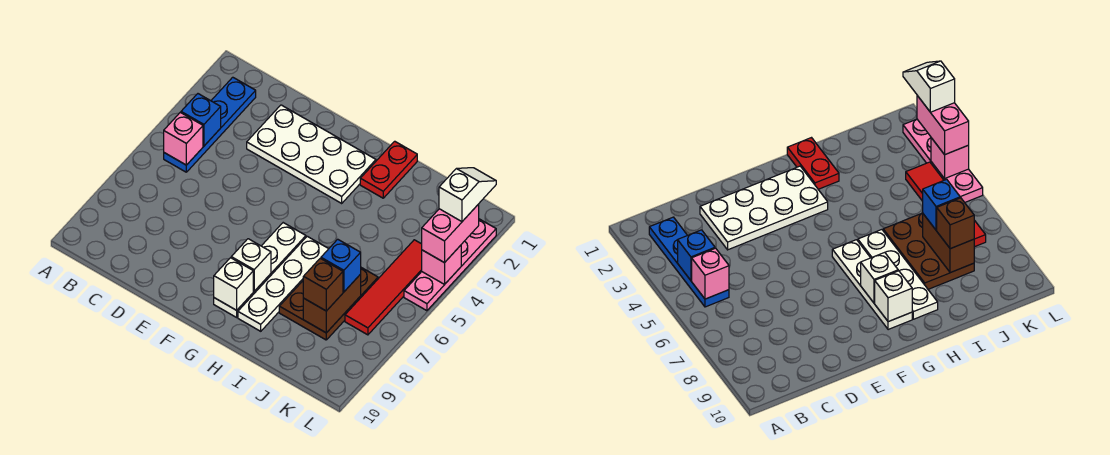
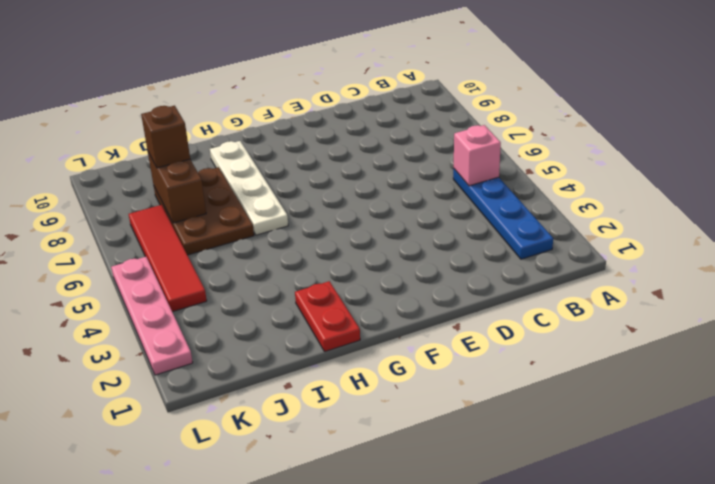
none -> white 2x4 plate [247,105,376,203]
none -> white 1x4 plate [214,223,306,317]
none -> blue 1x1 brick [181,94,221,146]

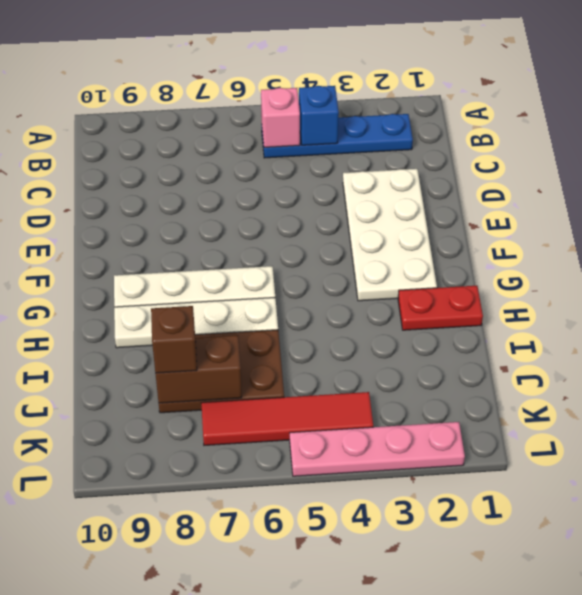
none -> white 1x1 brick [231,239,271,291]
none -> white 1x1 brick [214,258,253,310]
none -> pink 1x1 brick [422,245,461,285]

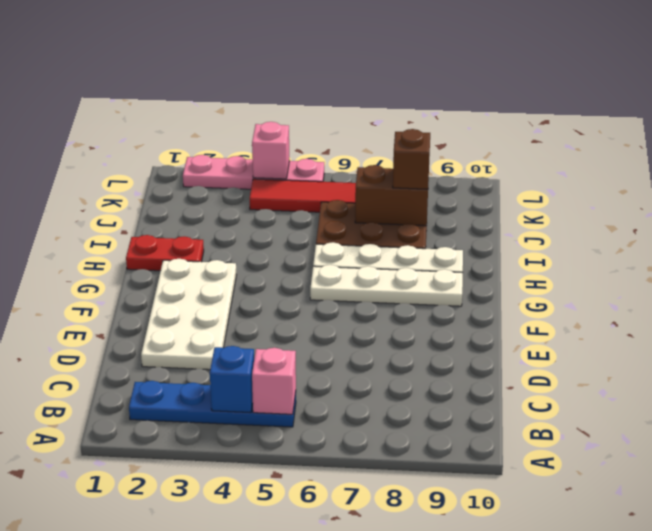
none -> white 1x1 brick [231,239,271,291]
none -> white 1x1 brick [214,258,253,310]
none -> blue 1x1 brick [321,239,361,292]

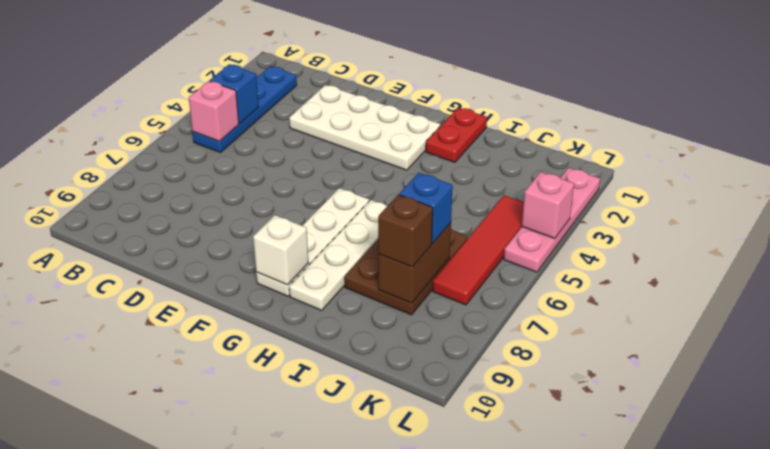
none -> white 1x1 brick [231,239,271,291]
none -> pink 1x2 brick [422,204,479,263]
none -> white 1x2 slope [439,168,496,222]

